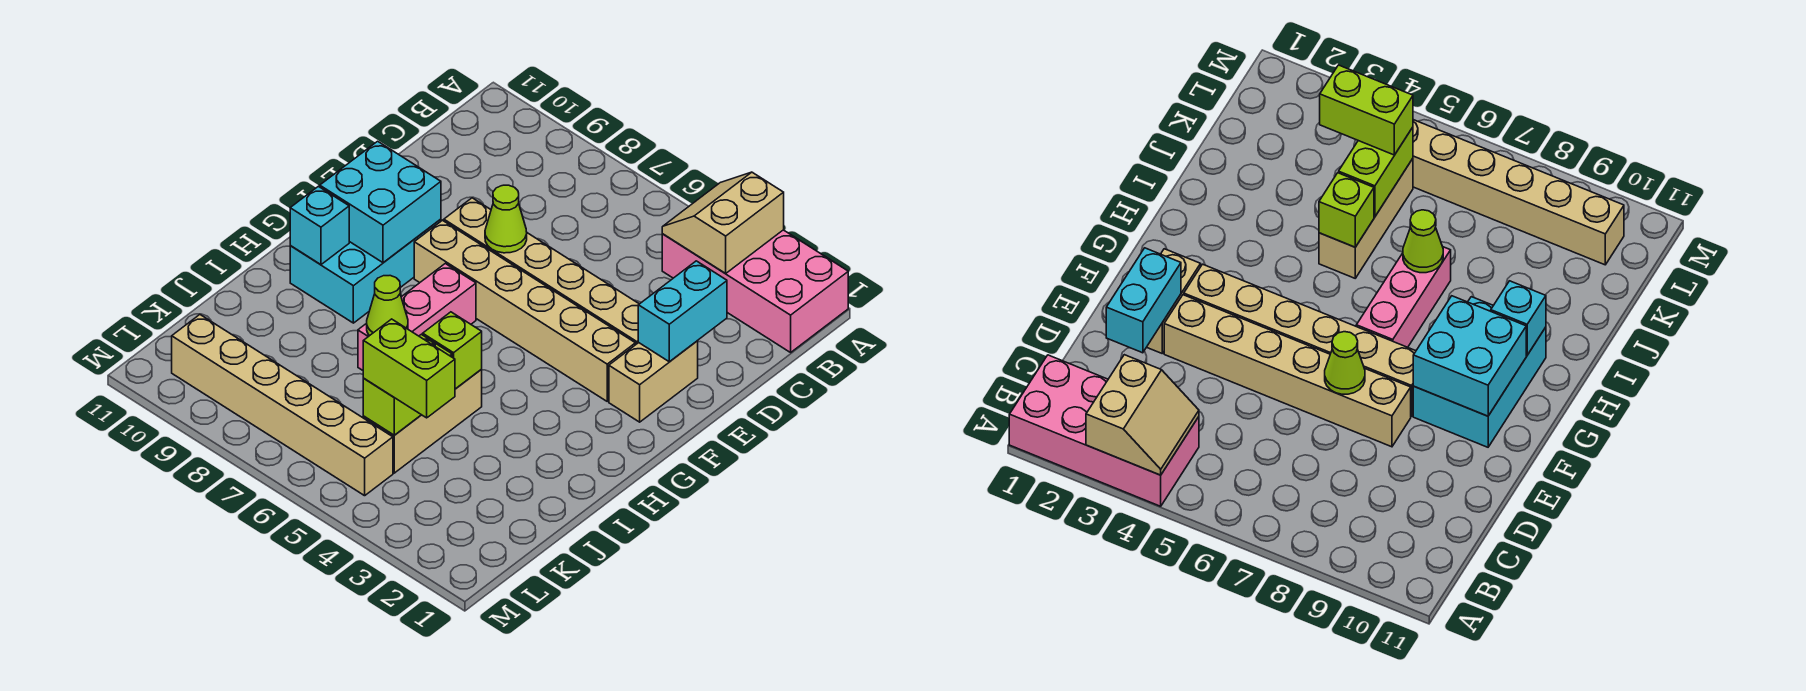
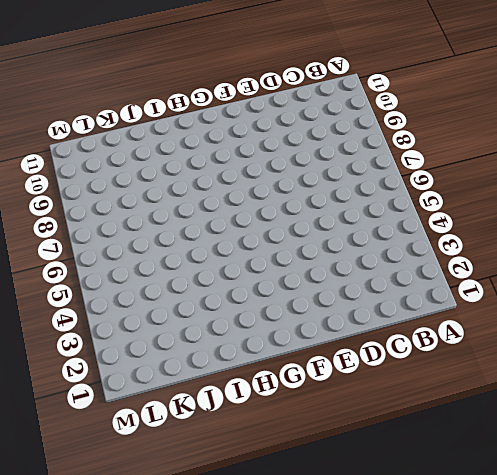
none -> pink 2x4 brick [662,230,848,352]
none -> tan 1x2 brick [609,341,698,422]
none -> tan 1x6 brick [444,198,639,345]

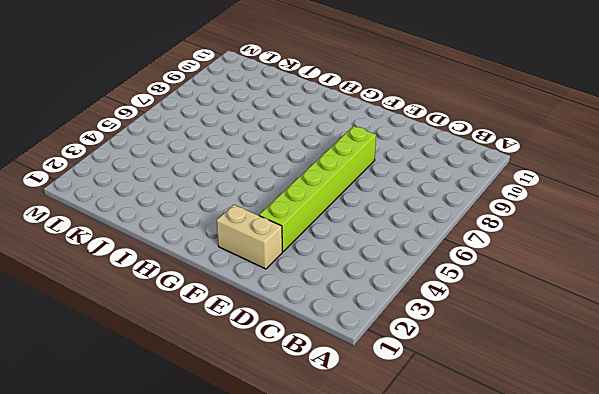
lime 1x6 brick [259,126,376,252] -> tan 1x6 brick [444,198,639,345]
none -> pink 2x4 brick [662,230,848,352]
none -> tan 1x6 brick [414,220,635,401]
none -> cyan 2x3 brick [290,219,441,323]

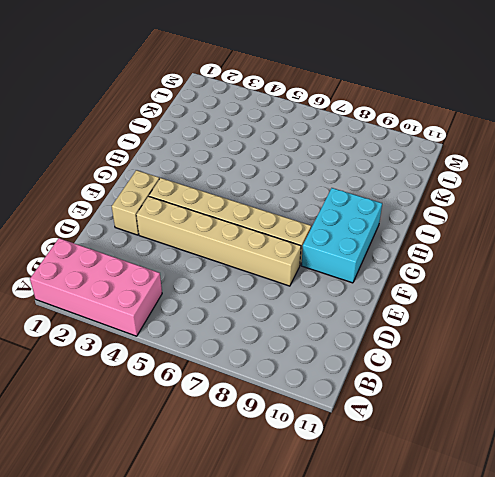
none -> pink 1x3 brick [358,264,476,370]
none -> tan 1x3 brick [363,369,482,473]
none -> tan 1x6 brick [172,315,393,496]

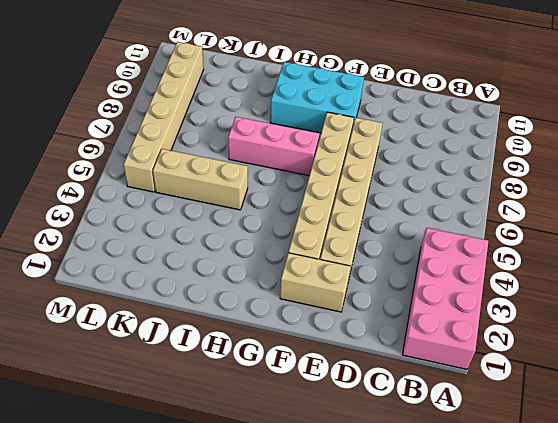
none -> tan 2x2 slope [662,172,784,274]
none -> cyan 1x2 brick [638,261,727,362]
none -> lime 1x1 cone [485,185,527,253]

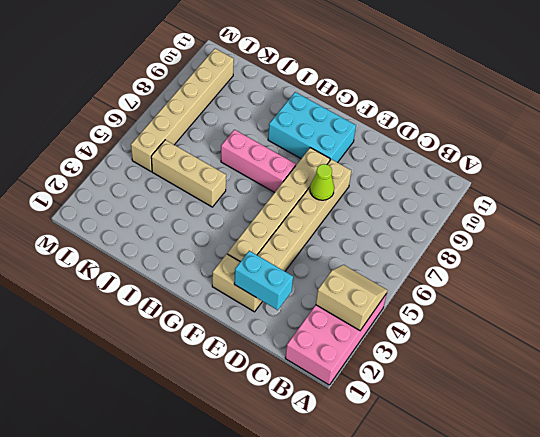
none -> cyan 2x2 brick [320,141,441,263]
none -> cyan 1x1 brick [290,186,349,264]
none -> lime 1x1 brick [423,312,482,389]

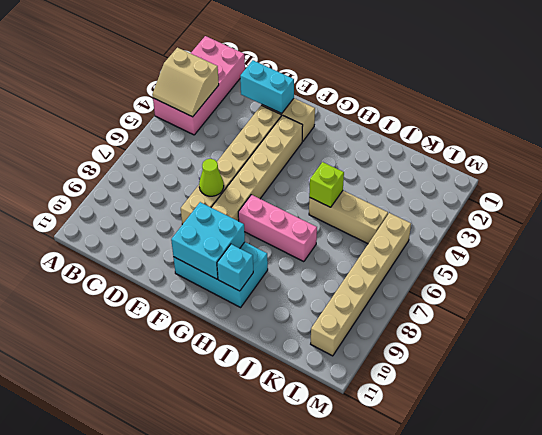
none -> lime 1x1 cone [367,276,408,336]
none -> lime 1x2 brick [363,334,452,435]
none -> lime 1x2 brick [363,319,455,418]

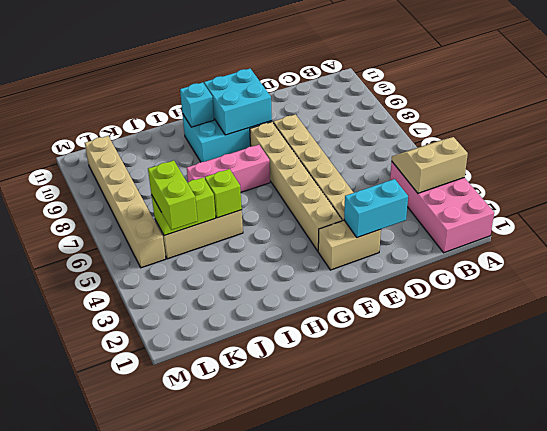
none -> lime 1x1 cone [485,185,527,253]
none -> lime 1x1 cone [367,276,408,336]

